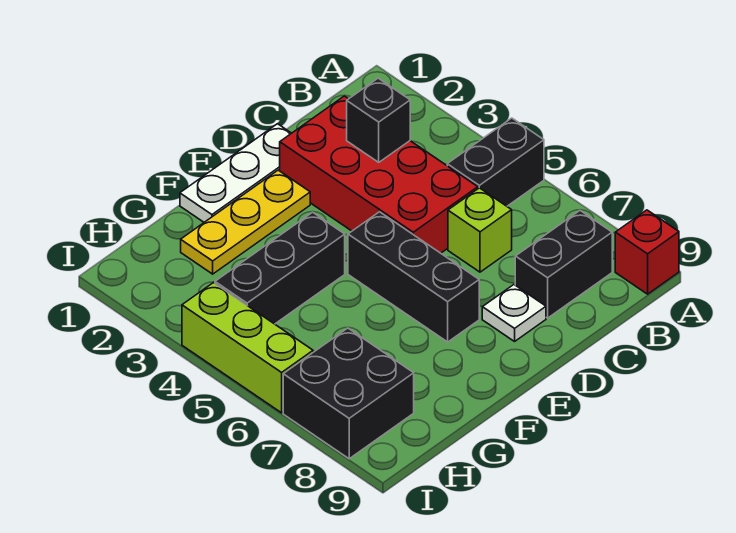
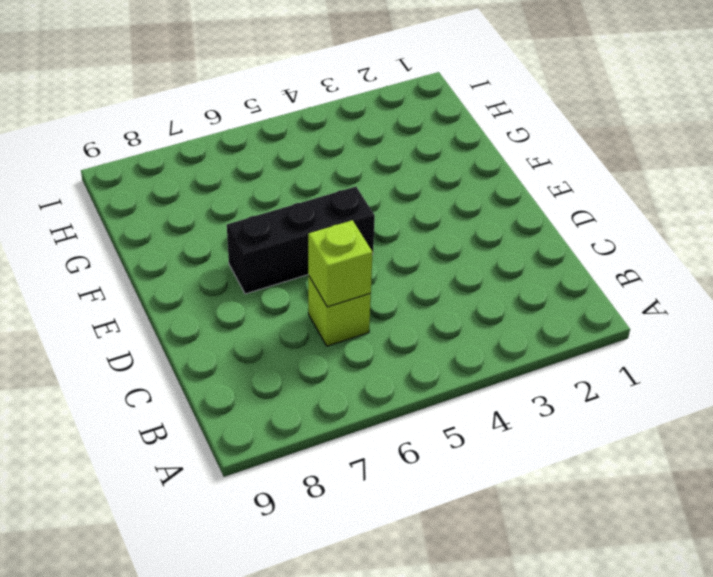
lime 1x1 brick [308,220,373,307] -> none
none -> black 1x2 brick [447,118,544,206]
none -> red 1x1 brick [615,210,679,294]
none -> black 1x2 brick [515,211,612,318]

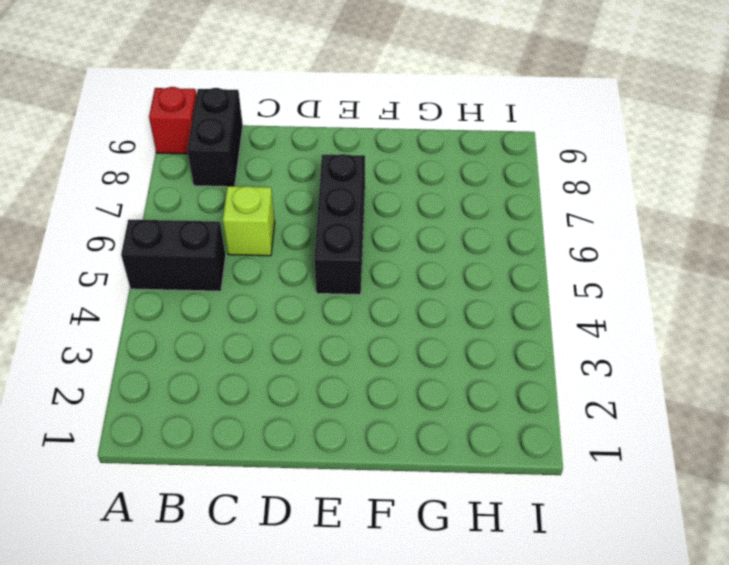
black 1x2 brick [187,88,243,187] -> black 1x2 brick turned to [515,211,612,318]
none -> red 2x4 brick [280,96,478,253]
none -> white 1x3 plate [180,124,291,222]
none -> white 1x1 plate [482,285,546,341]

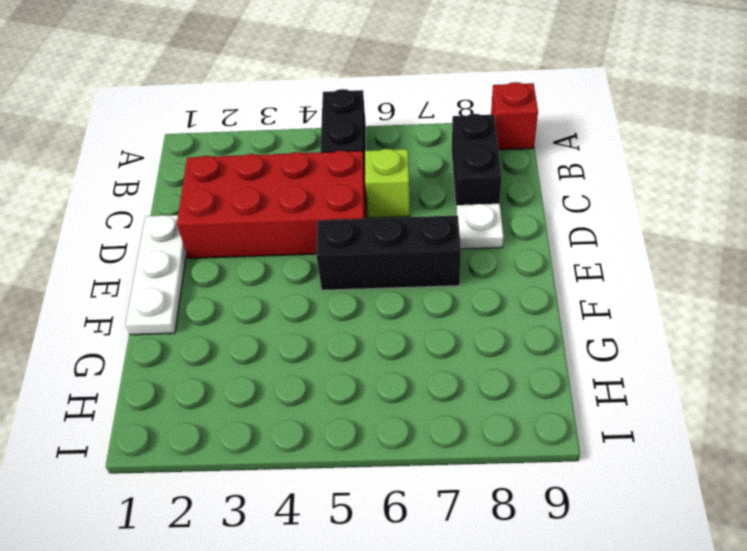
none -> yellow 1x3 plate [181,170,310,274]
none -> black 1x3 brick [215,212,345,324]
none -> black 2x2 brick [283,328,414,459]

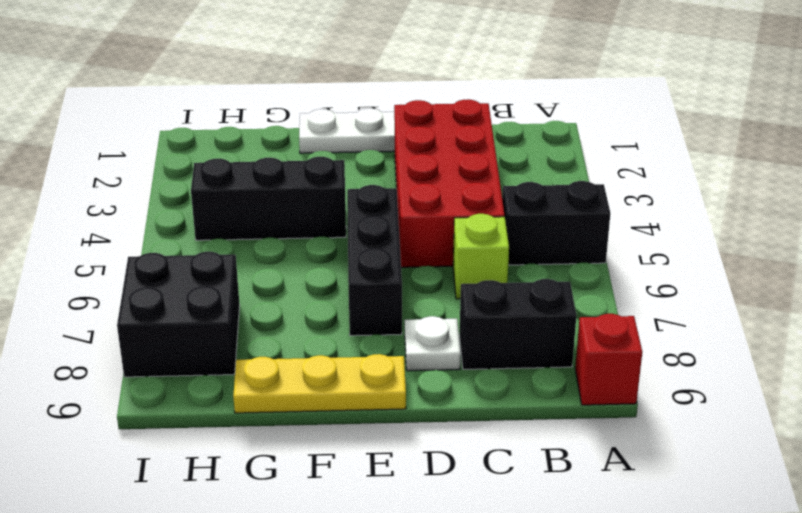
yellow 1x3 plate [233,354,406,413] -> yellow 1x3 plate moved to [181,170,310,274]
none -> lime 1x3 brick [182,283,313,413]
none -> black 1x1 brick [347,78,410,162]

